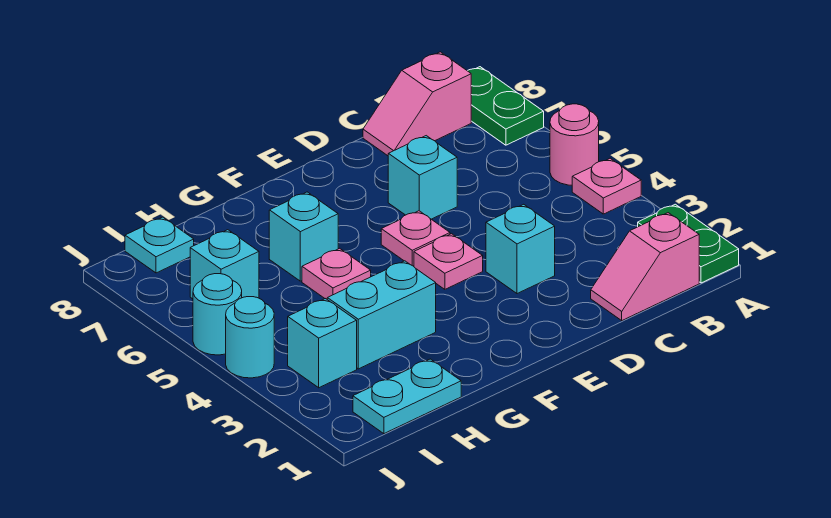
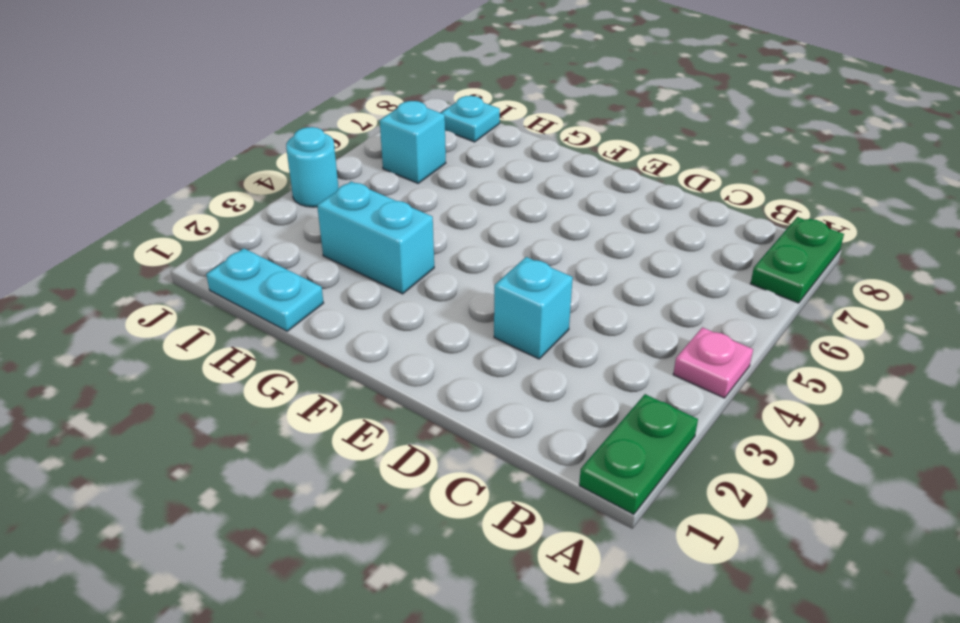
none -> pink 1x1 round brick [550,104,599,185]
none -> pink 1x2 slope [591,213,699,320]
none -> pink 1x2 slope [363,52,471,156]

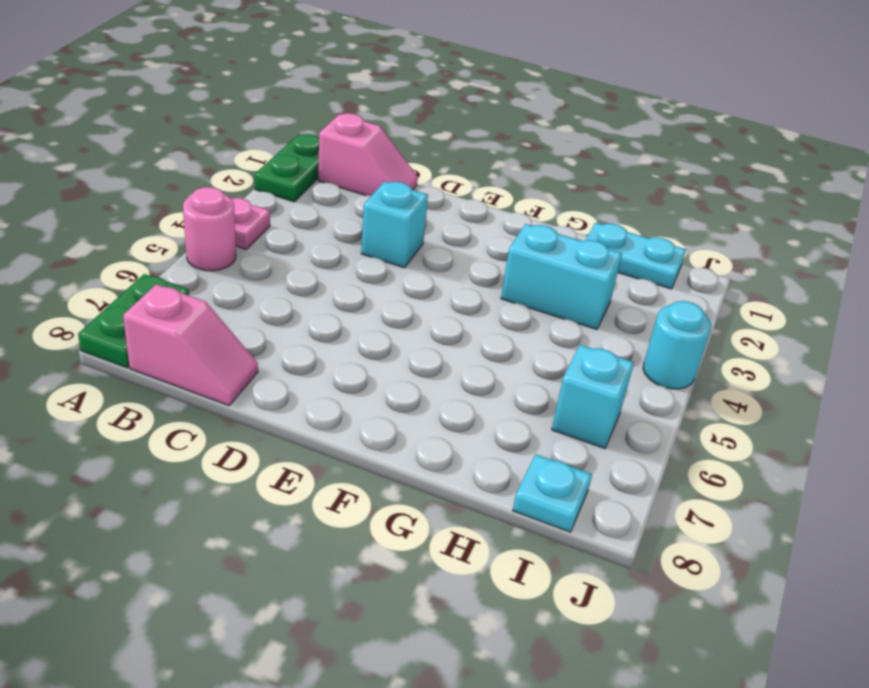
none -> cyan 1x1 brick [388,136,457,219]
none -> pink 1x1 plate [414,234,483,289]
none -> pink 1x1 plate [381,211,450,266]

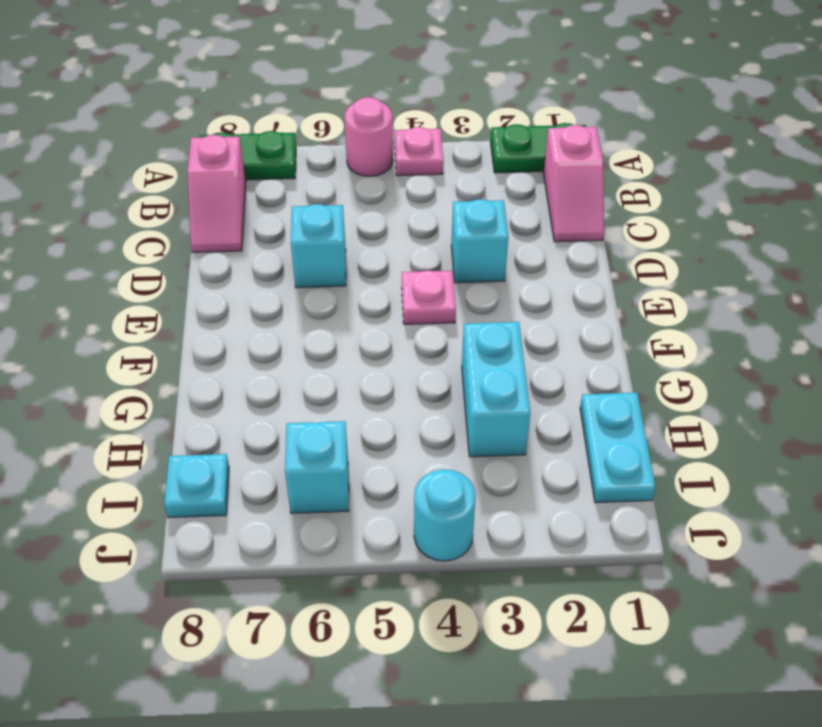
none -> pink 1x1 plate [381,211,450,266]
none -> pink 1x1 plate [302,248,371,299]
none -> cyan 1x1 brick [269,192,338,281]

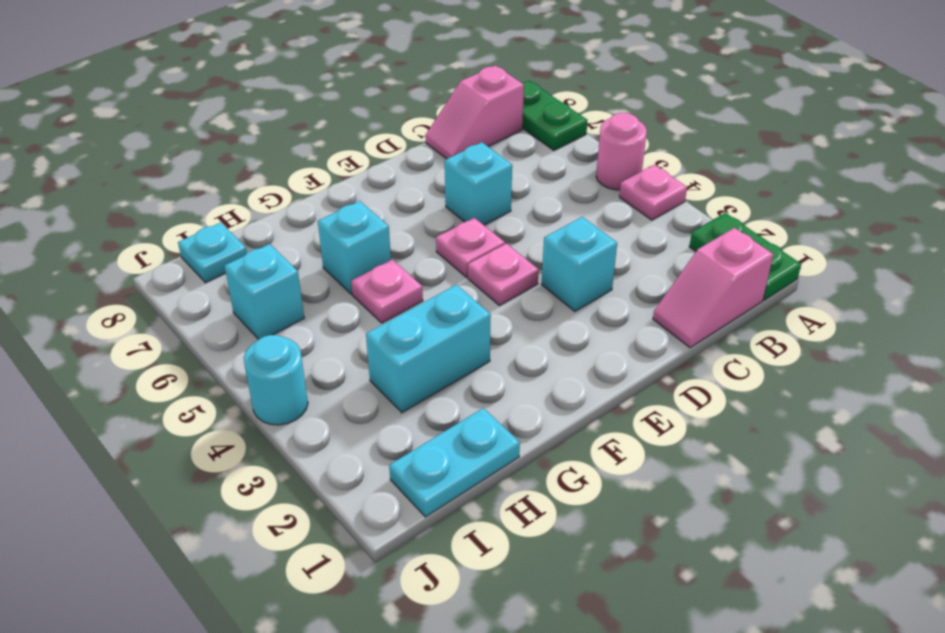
none -> cyan 1x1 brick [288,299,357,388]
none -> cyan 1x1 round brick [193,274,242,355]

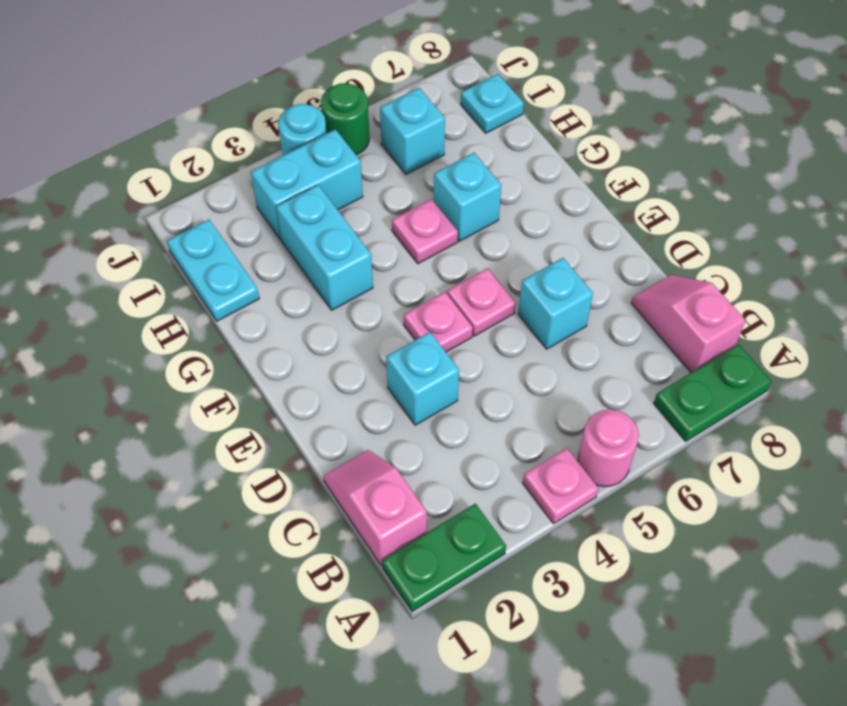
cyan 1x2 brick [251,129,363,239] -> cyan 1x1 brick [288,299,357,388]
green 1x1 round brick [321,83,370,155] -> cyan 1x1 round brick [193,274,242,355]

